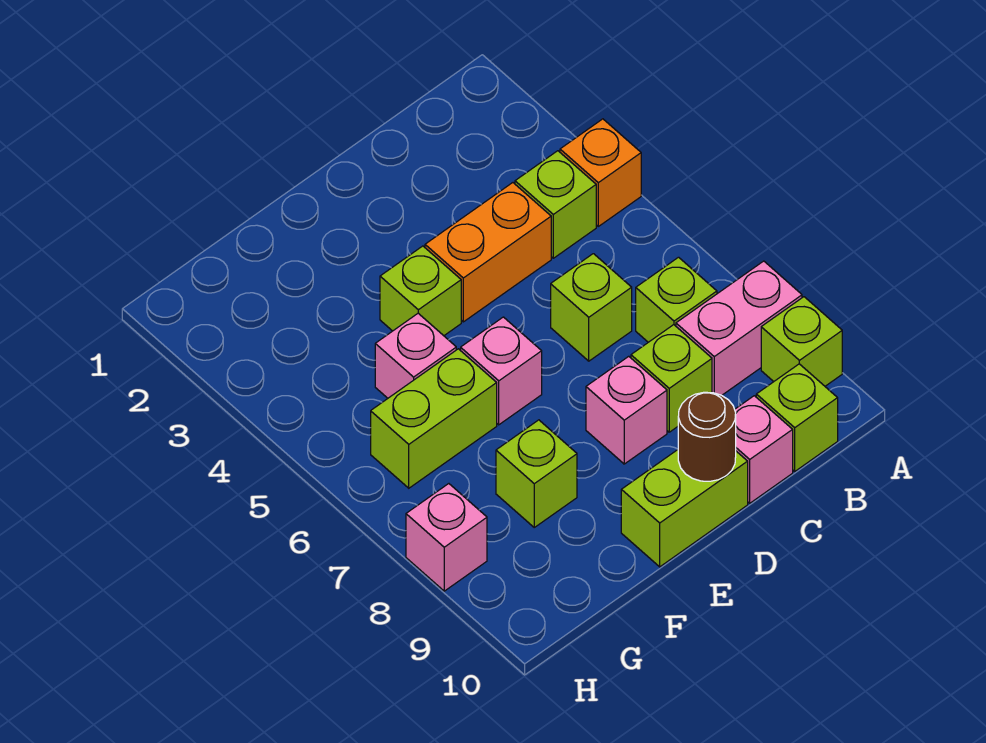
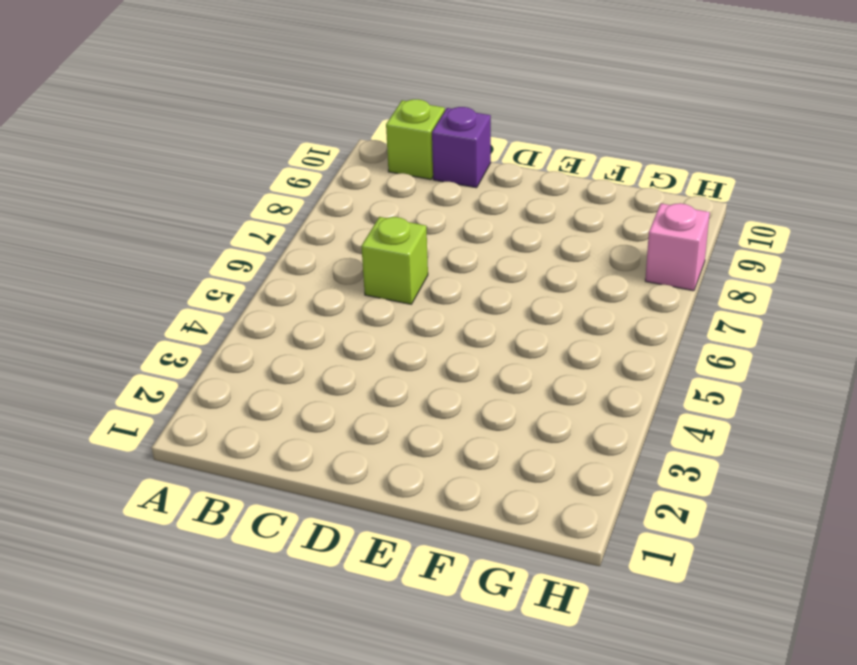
purple 1x1 brick [432,107,491,188] -> pink 1x1 brick [735,396,793,503]
none -> orange 1x1 brick [560,119,641,226]
none -> pink 1x2 brick [676,261,802,395]
none -> lime 1x1 brick [761,297,842,386]

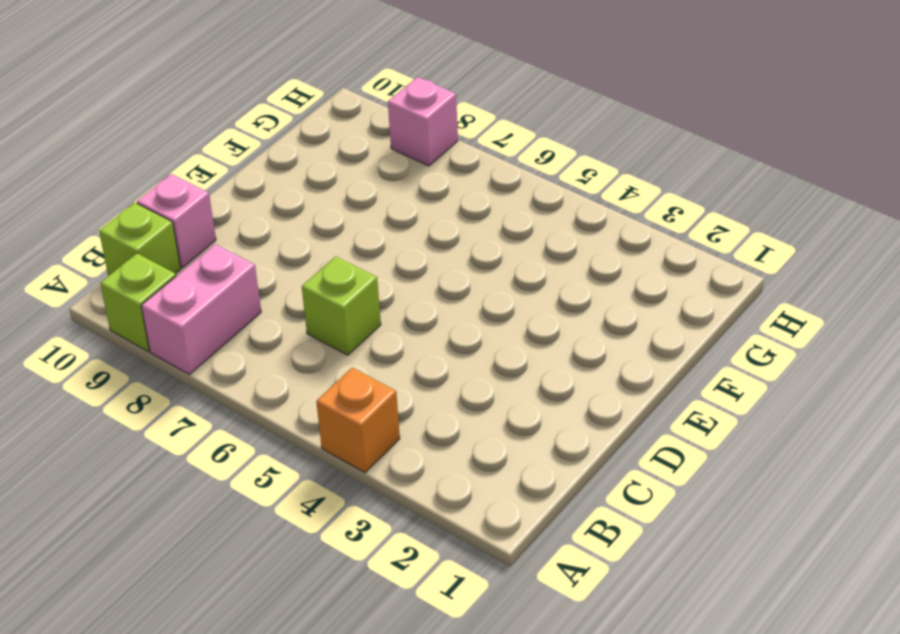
none -> lime 1x1 brick [515,151,596,258]
none -> lime 1x1 brick [636,257,717,342]
none -> orange 1x2 brick [425,183,551,322]

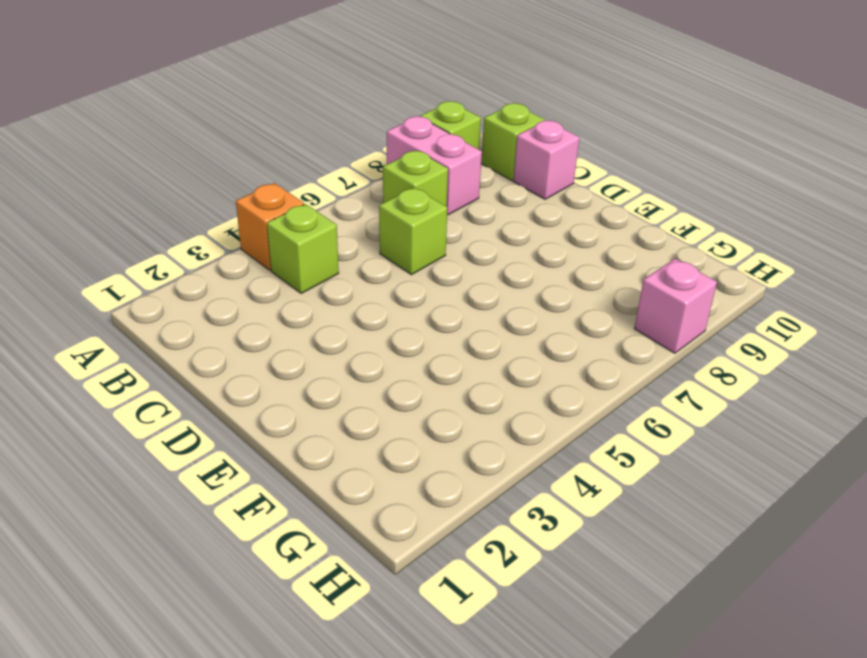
none -> orange 1x2 brick [425,183,551,322]
none -> lime 1x1 brick [631,325,712,432]
none -> pink 1x1 brick [586,356,667,464]

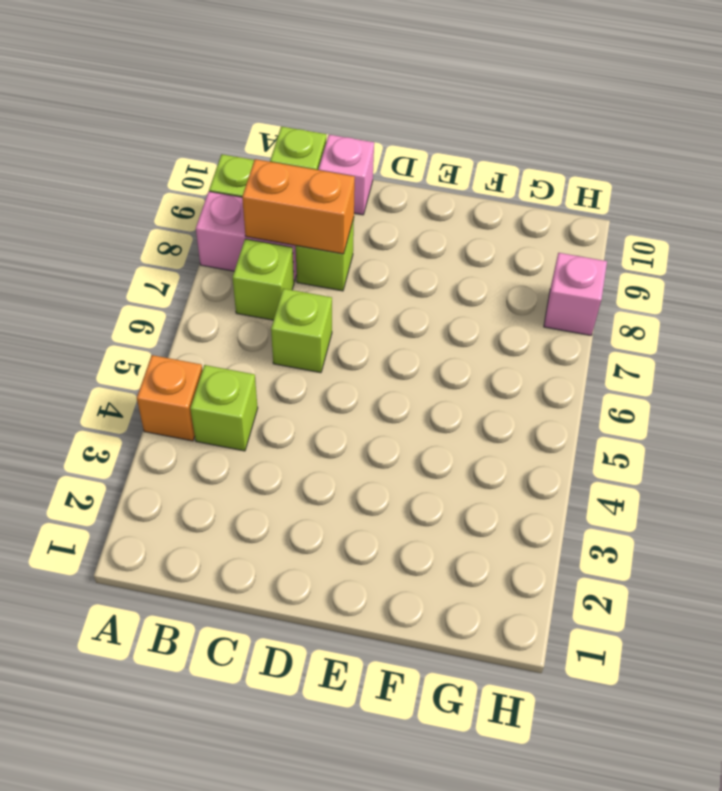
orange 1x2 brick [242,159,355,254] -> orange 1x2 brick moved to [425,183,551,322]
none -> pink 1x1 brick [586,356,667,464]
none -> lime 1x2 brick [621,450,748,567]
none -> lime 1x1 brick [380,246,461,336]

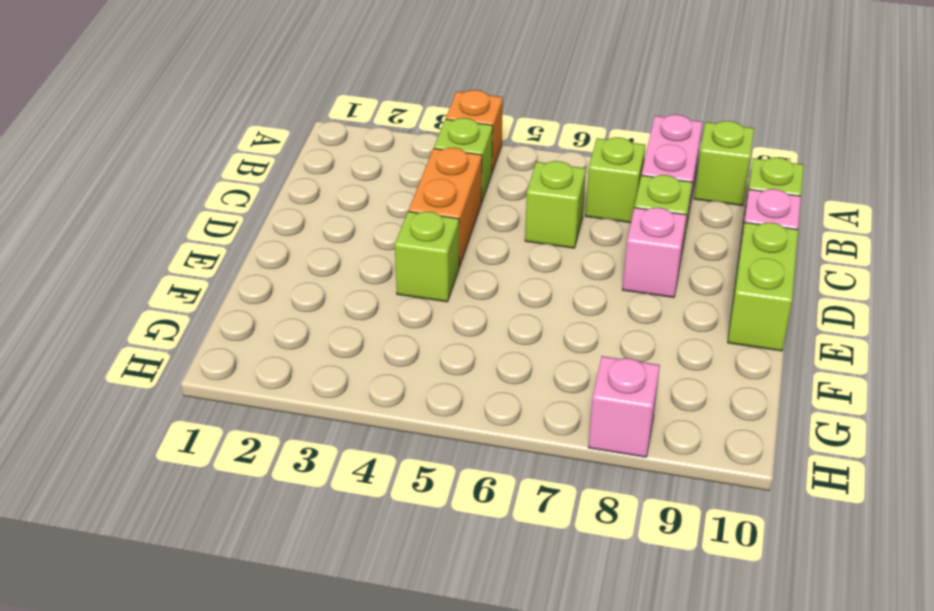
none -> pink 1x1 brick [461,317,542,425]
none -> pink 1x1 brick [375,313,456,398]
none -> lime 1x2 brick [371,349,497,488]

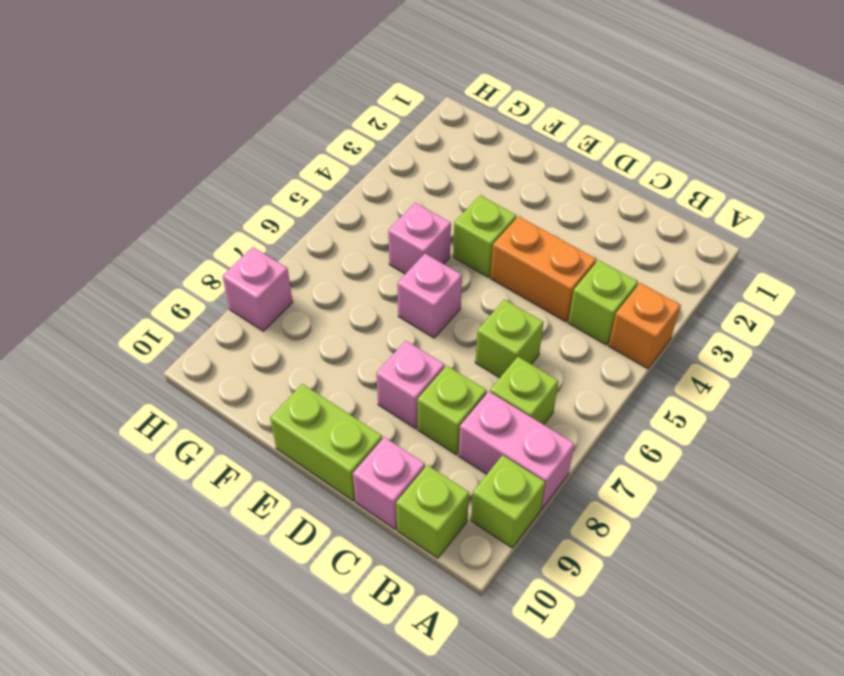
none -> lime 1x2 brick [371,349,497,488]
none -> lime 1x1 brick [496,420,577,527]
none -> brown 1x1 round brick [678,392,736,481]

